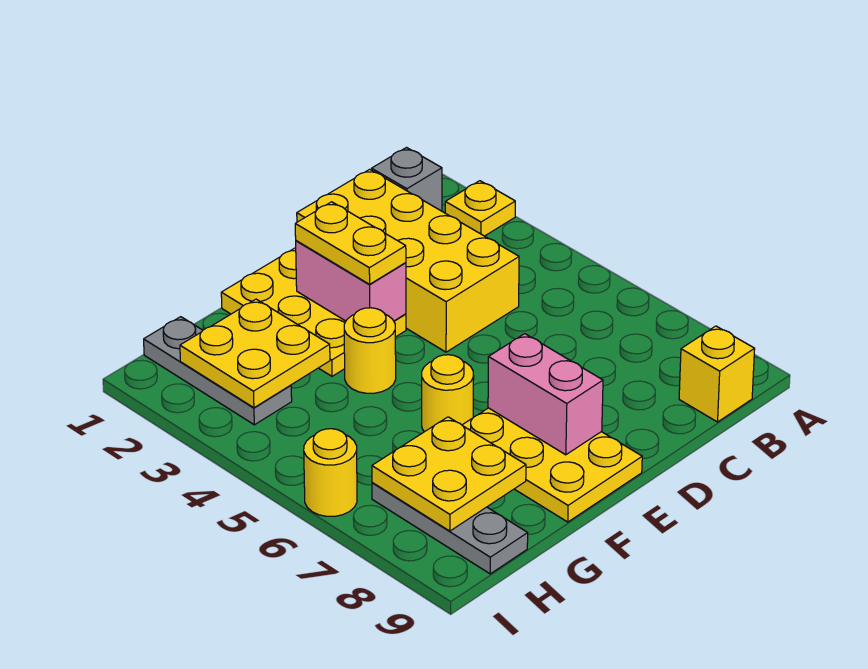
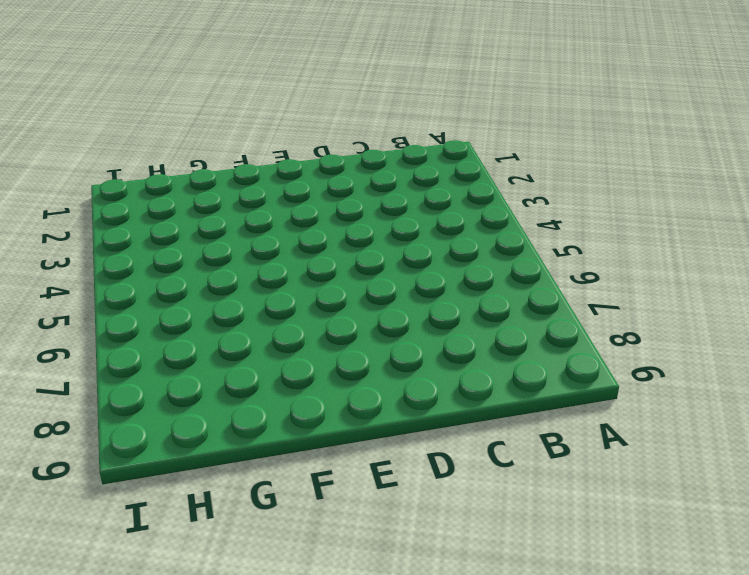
none -> yellow 1x1 plate [445,181,515,236]
none -> grey 1x1 brick [372,148,442,211]
none -> yellow 1x1 brick [679,326,755,422]

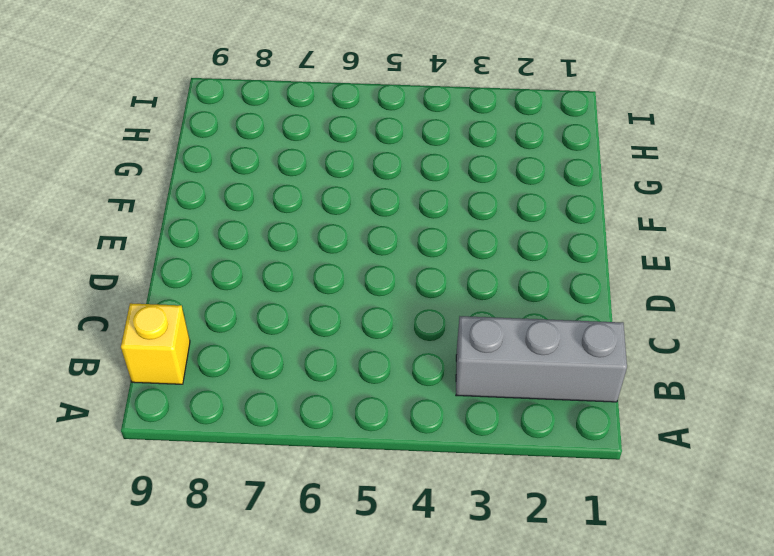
grey 1x3 brick [456,316,627,402] -> grey 1x1 brick [372,148,442,211]
none -> yellow 1x1 plate [445,181,515,236]
none -> yellow 2x4 brick [297,169,519,352]
none -> yellow 2x3 plate [221,248,406,376]

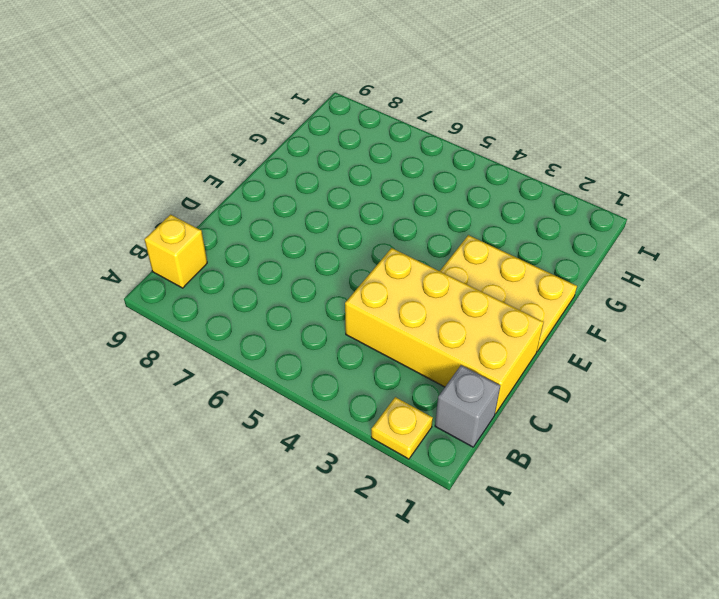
none -> yellow 2x3 plate [462,408,642,522]
none -> yellow 1x1 round brick [344,308,396,393]
none -> yellow 1x1 round brick [422,355,474,432]

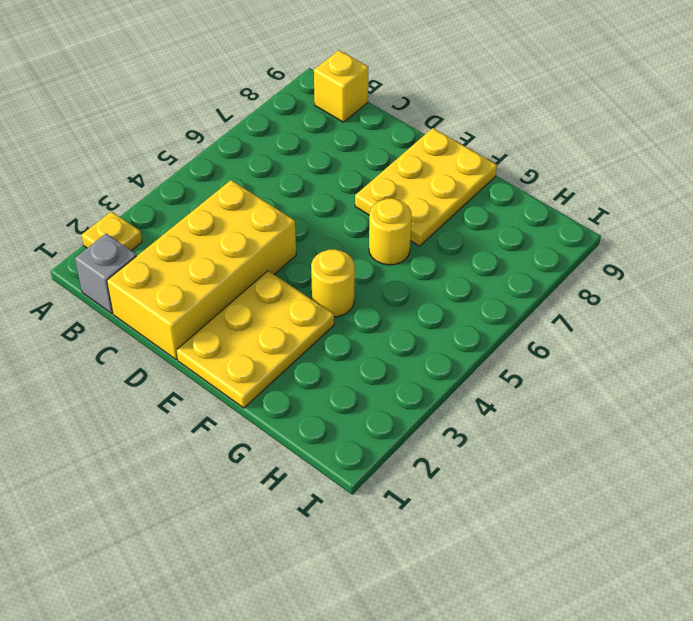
none -> grey 1x3 plate [144,317,292,425]
none -> grey 1x3 plate [372,483,528,574]
none -> yellow 1x1 round brick [304,429,357,516]

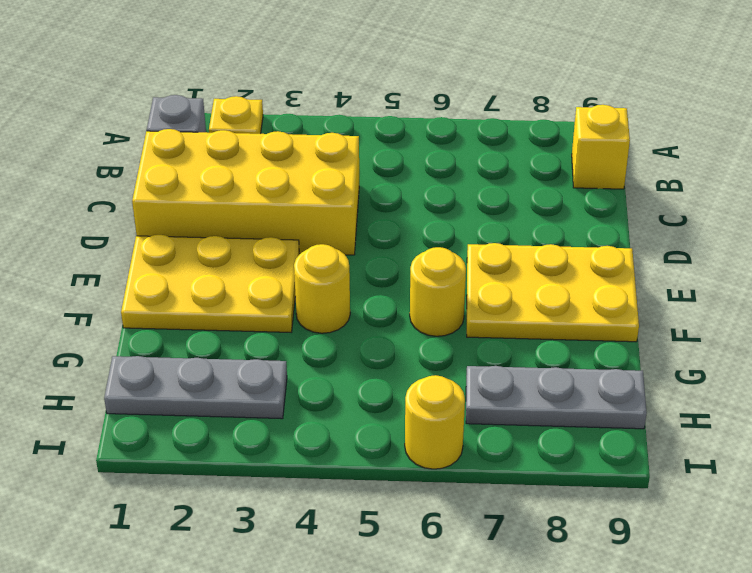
none -> pink 1x2 brick [296,241,406,321]
none -> pink 1x2 brick [488,334,603,455]
none -> yellow 2x2 plate [180,299,330,408]

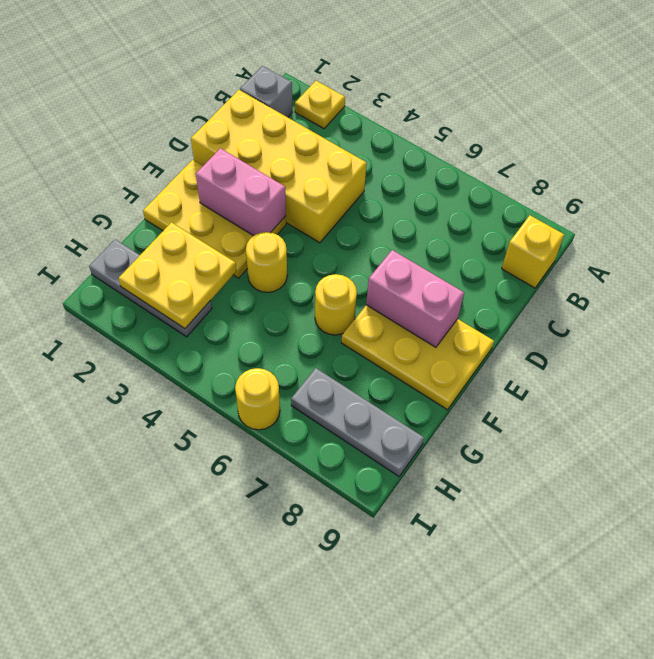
none -> yellow 2x2 plate [372,417,526,531]
none -> yellow 1x2 plate [295,202,406,284]

